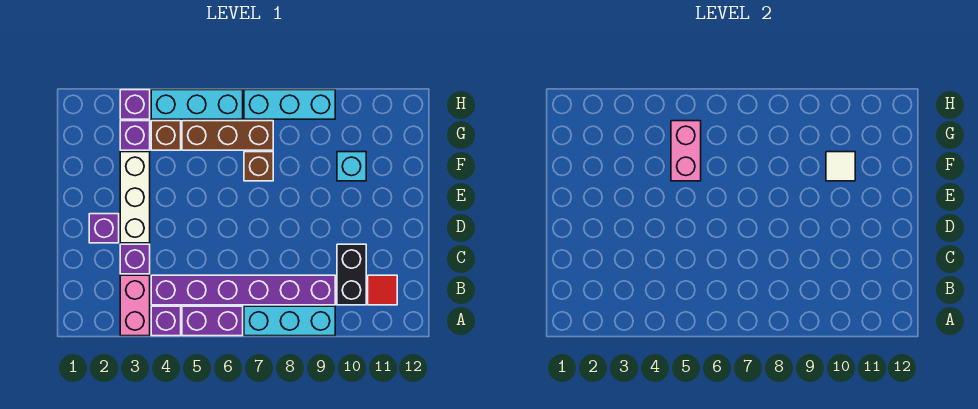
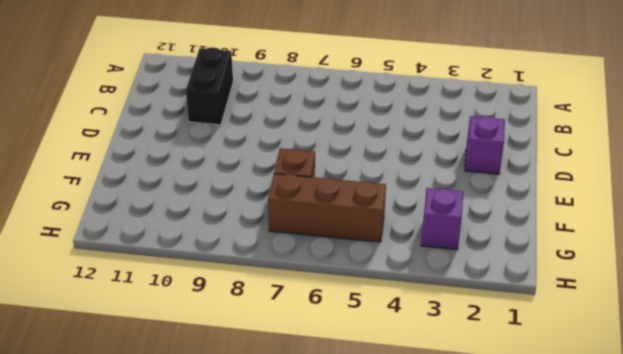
none -> pink 1x2 brick [120,275,150,336]
none -> purple 1x1 brick [151,306,181,336]
none -> purple 1x2 brick [182,306,243,336]

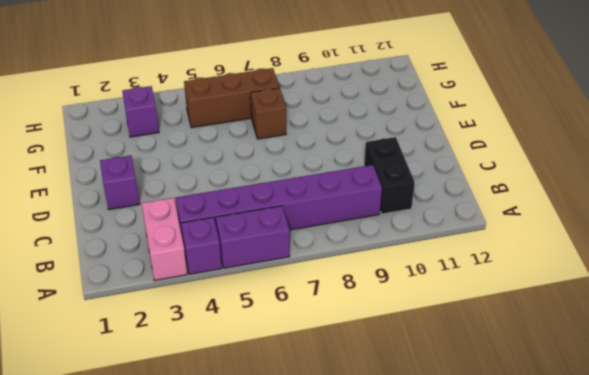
none -> cyan 1x3 brick [244,306,335,336]
none -> red 1x1 tile [368,275,397,305]
none -> purple 1x1 brick [120,244,150,274]

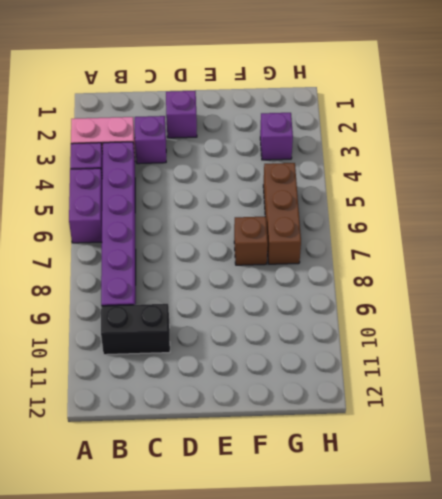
none -> cyan 1x3 brick [244,306,335,336]
none -> red 1x1 tile [368,275,397,305]
none -> white 1x3 brick [120,152,150,243]

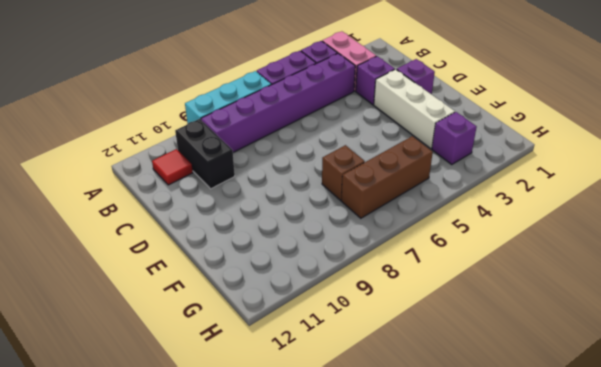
none -> cyan 1x1 brick [337,152,366,181]
none -> brown 1x1 brick [151,121,181,150]
none -> purple 1x1 brick [120,90,150,119]

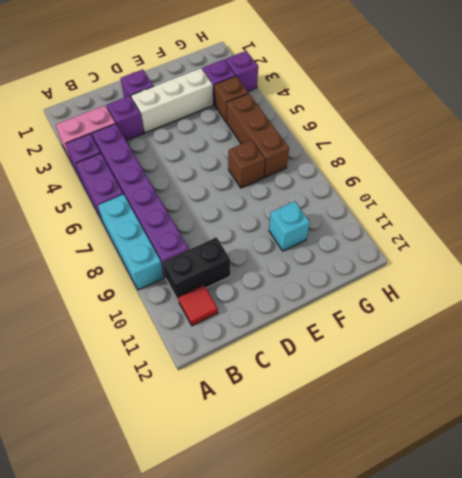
none -> cyan 1x3 brick [151,90,243,119]
none -> cyan 1x3 brick [244,90,335,119]
none -> pink 1x2 brick [671,121,701,181]

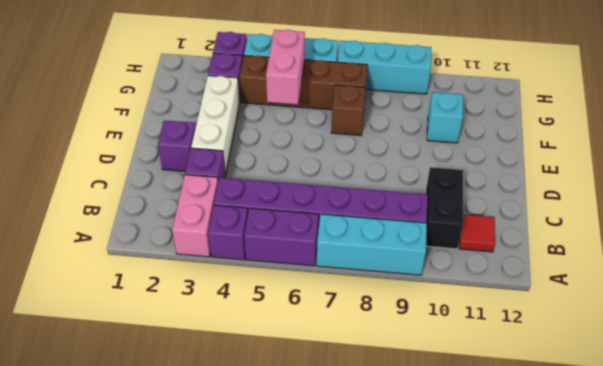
none -> white 1x1 tile [826,152,855,181]

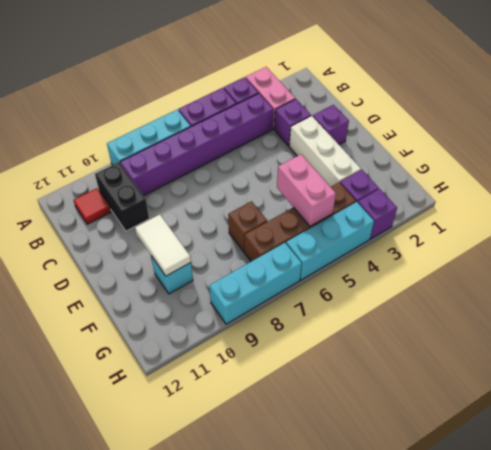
white 1x2 tile [135,214,191,276] -> white 1x1 tile [826,152,855,181]

